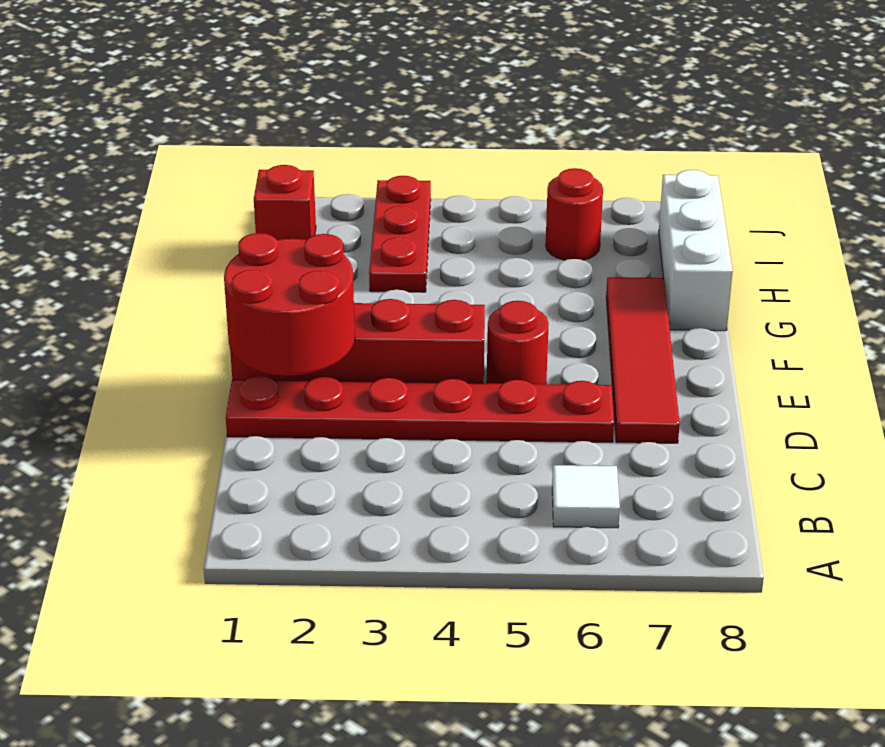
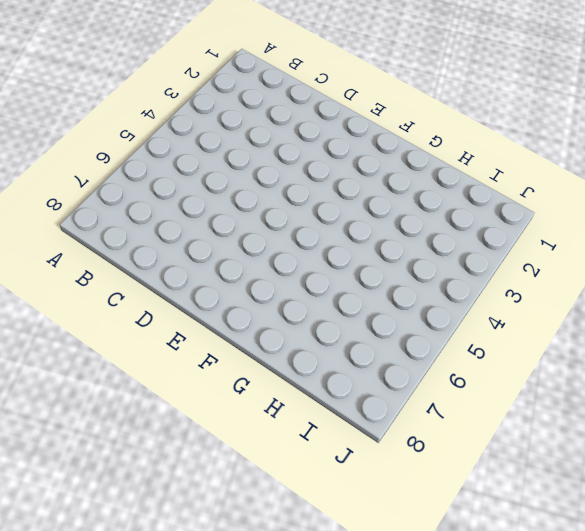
none -> white 1x1 tile [552,465,620,528]
none -> red 1x6 plate [226,376,614,442]

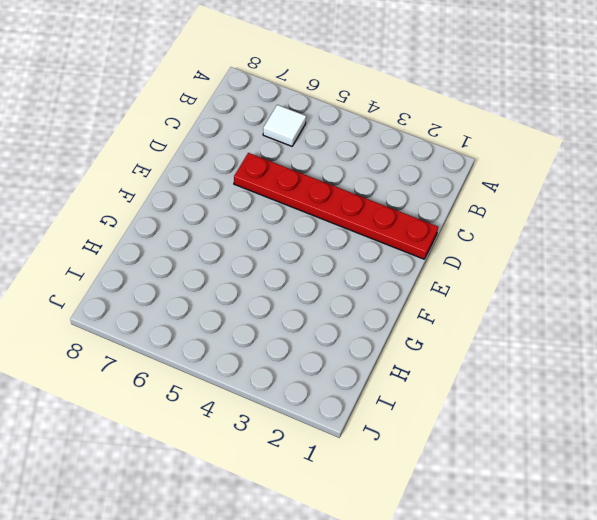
none -> red 1x4 tile [606,277,680,443]
none -> red 1x4 brick [230,299,485,383]

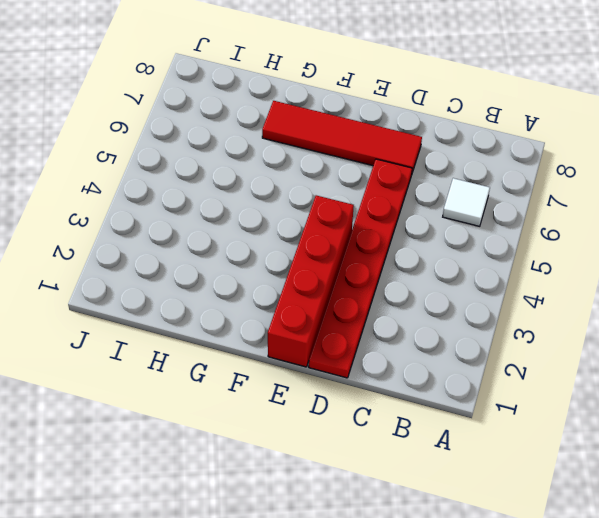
none -> red 1x1 round brick [487,301,549,384]
none -> white 1x3 brick [659,170,733,331]

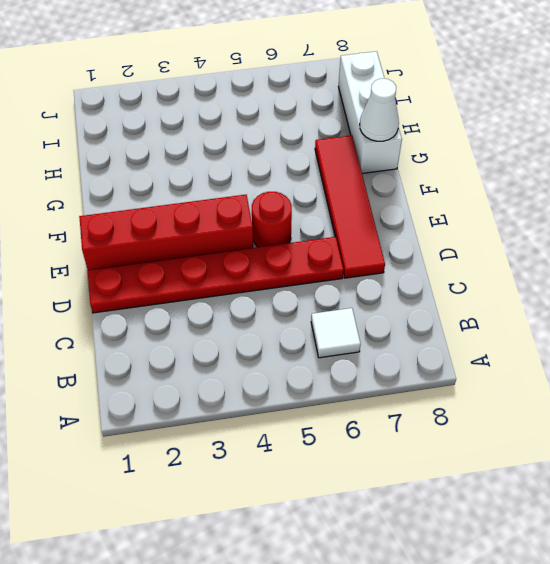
white 1x1 cone [360,79,399,141] -> none
none -> red 1x3 plate [369,176,431,292]
none -> red 1x1 brick [254,165,316,240]

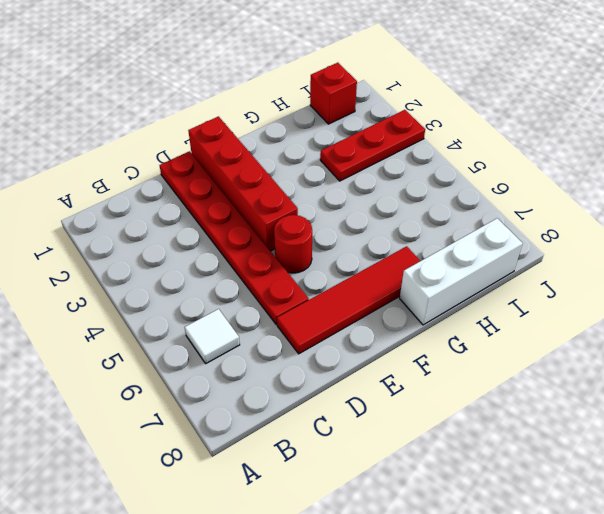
none -> red 1x1 round brick [546,168,603,260]
none -> red 2x2 round brick [224,233,355,376]

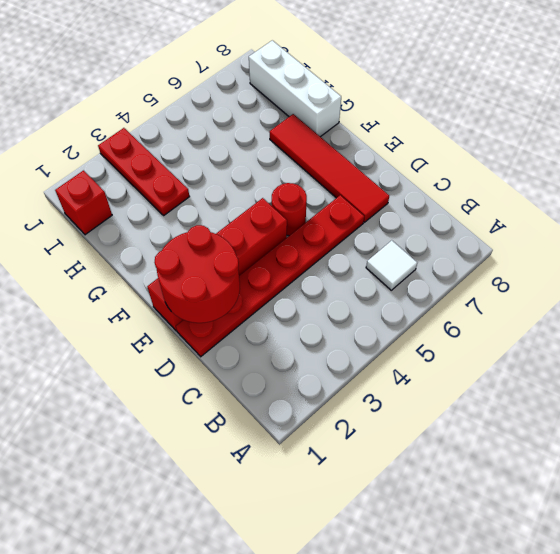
none -> red 1x1 round brick [546,168,603,260]

